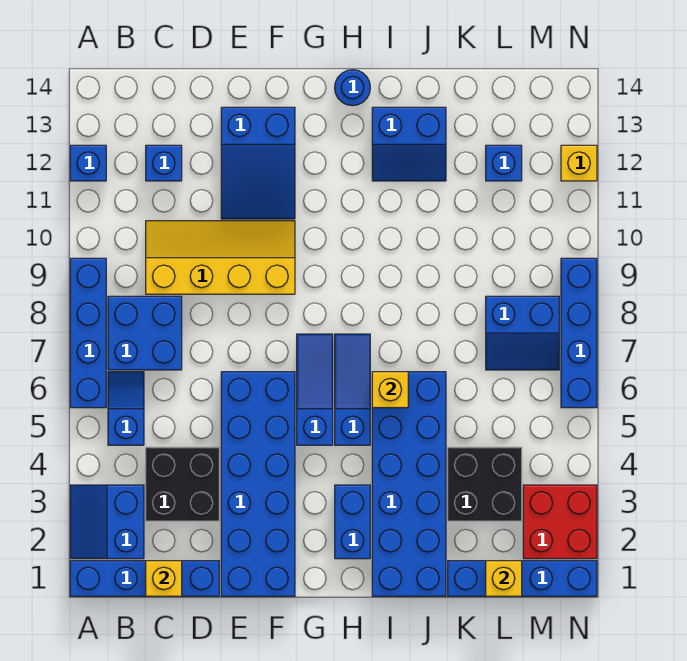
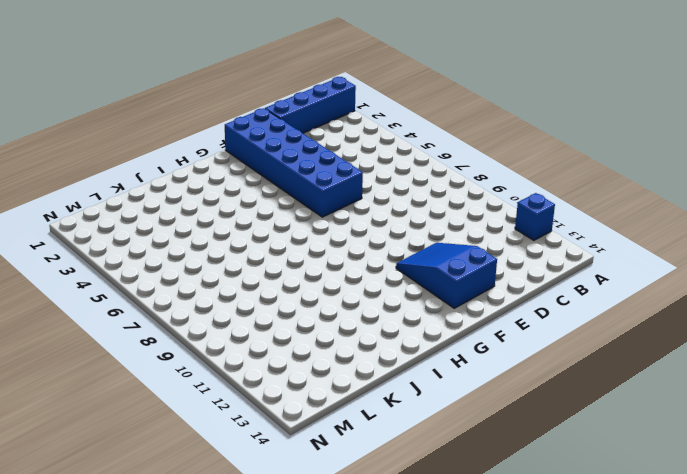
none -> blue 2x2 slope [70,485,144,559]
none -> blue 1x4 brick [70,258,106,408]
none -> blue 1x2 slope [108,372,144,445]

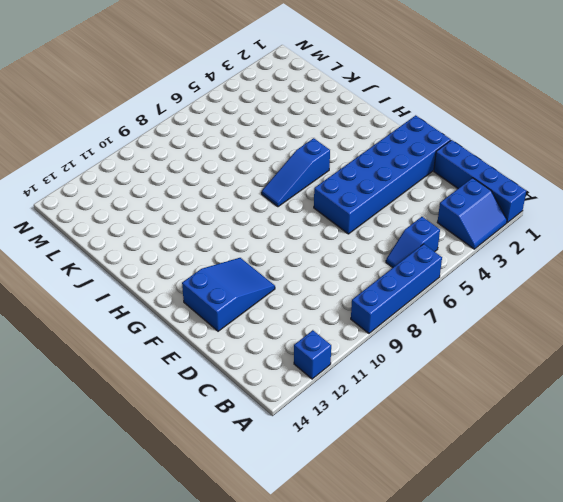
none -> blue 2x2 brick [108,296,182,370]
none -> black 2x2 brick [146,447,219,521]
none -> yellow 2x4 slope [146,221,295,294]

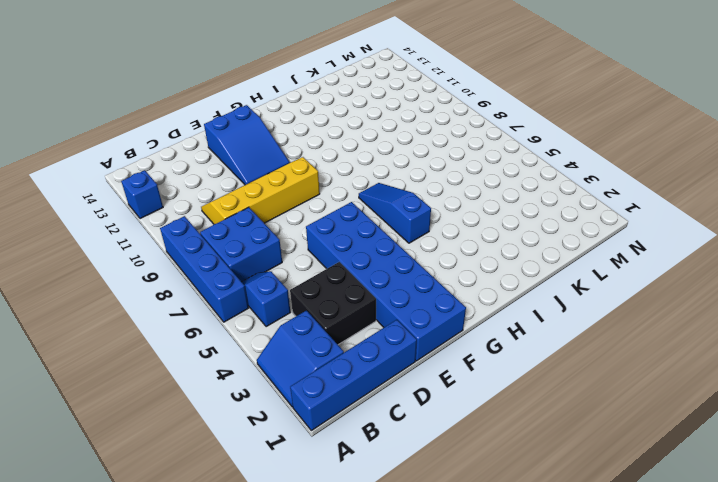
none -> blue 1x1 brick [146,145,182,181]
none -> blue 1x3 slope [297,334,333,445]
none -> blue 1x2 brick [335,485,370,559]

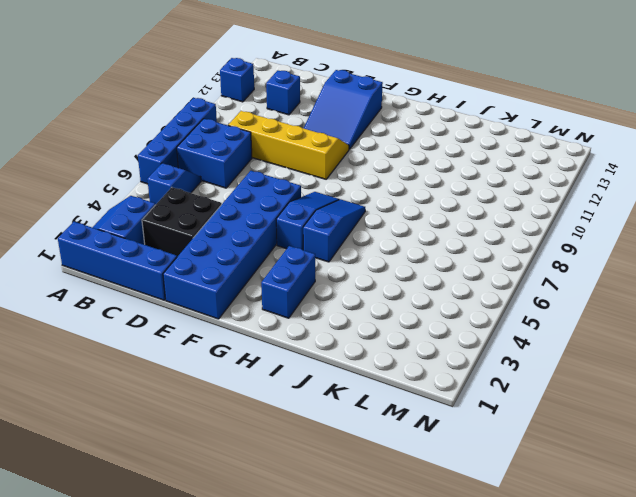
none -> blue 1x1 round brick [335,70,370,106]
none -> blue 2x6 brick [372,372,446,596]
none -> blue 2x2 slope [372,107,446,181]

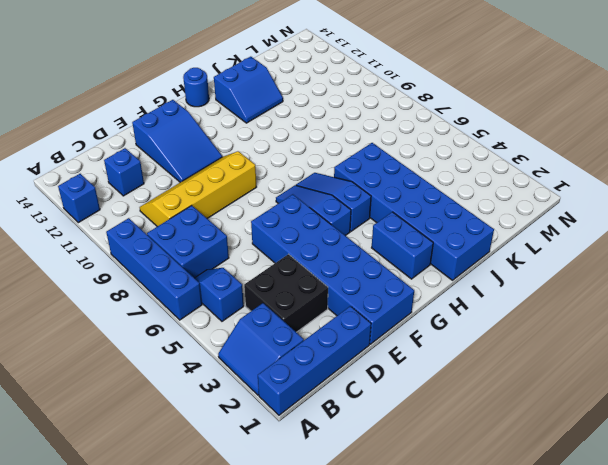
none -> blue 1x4 brick [448,561,597,596]
none -> black 2x2 brick [448,447,522,521]
none -> blue 2x2 slope [486,296,559,370]

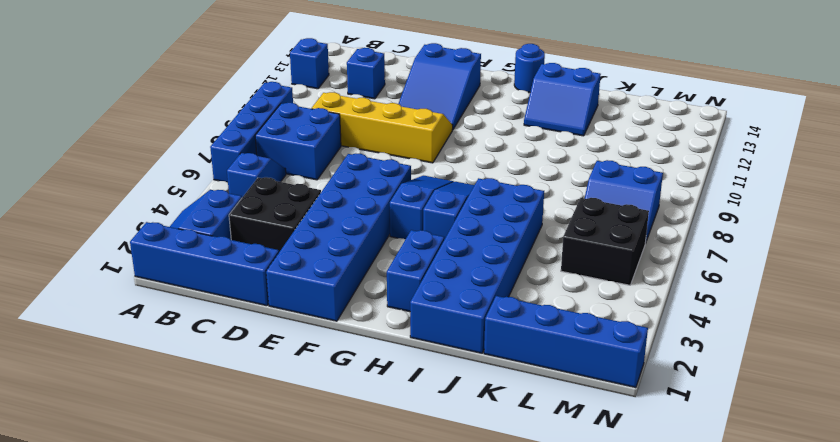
black 2x2 brick [561,198,649,285] -> black 2x2 brick moved to [448,447,522,521]
none -> blue 1x1 brick [486,145,522,181]
none -> red 2x2 brick [523,485,597,559]
none -> blue 1x4 brick [561,258,597,408]

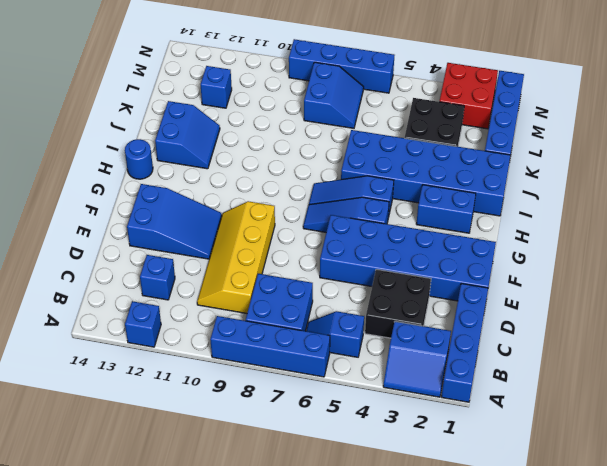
none -> yellow 1x1 brick [561,145,597,181]
none -> yellow 1x1 brick [146,561,182,596]
none -> yellow 1x1 brick [372,372,408,408]

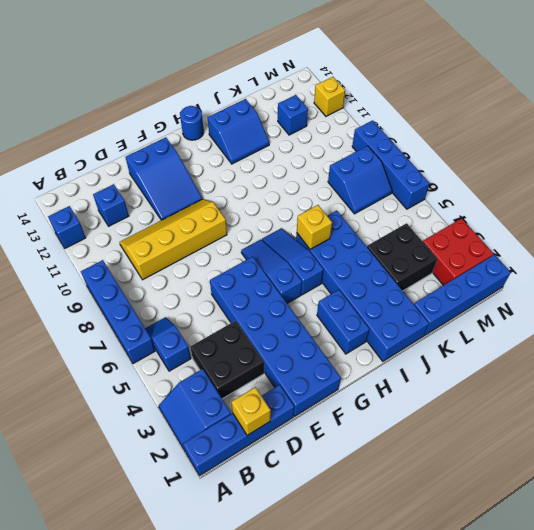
none -> blue 2x2 brick [108,296,182,370]
none -> yellow 1x1 brick [486,561,522,596]

